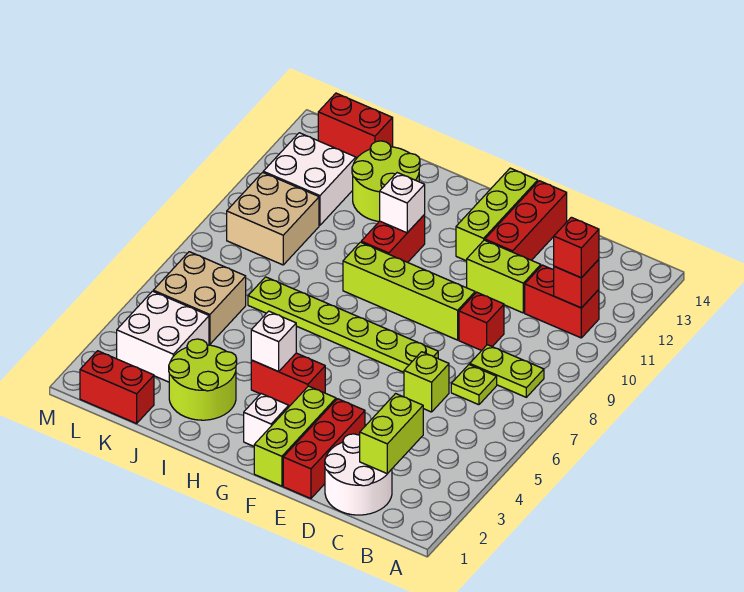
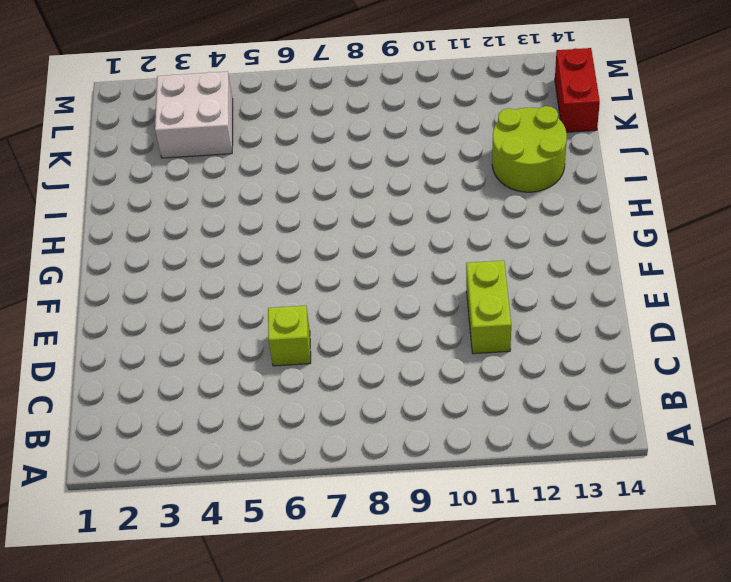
none -> lime 1x2 plate [470,345,544,397]
none -> red 1x2 brick [525,265,599,338]
none -> white 2x2 round brick [325,434,392,515]

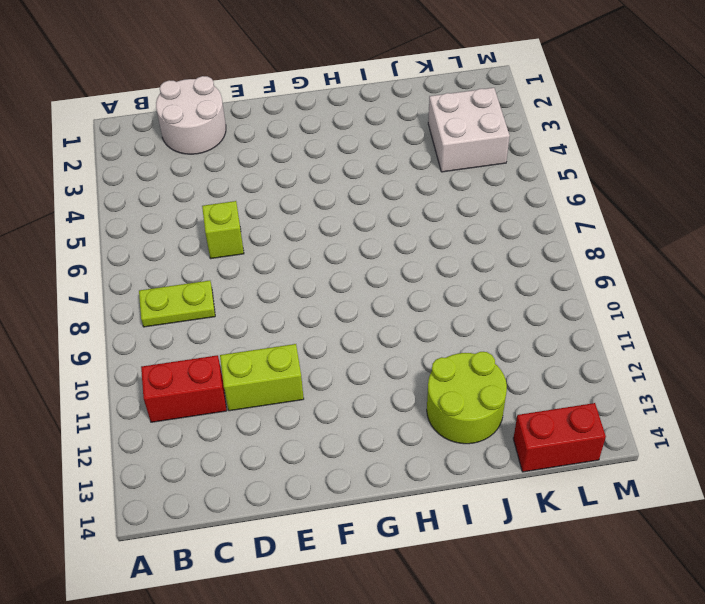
none -> lime 1x1 plate [451,365,497,405]
none -> red 1x1 brick [459,292,504,351]
none -> red 1x3 brick [283,399,365,499]

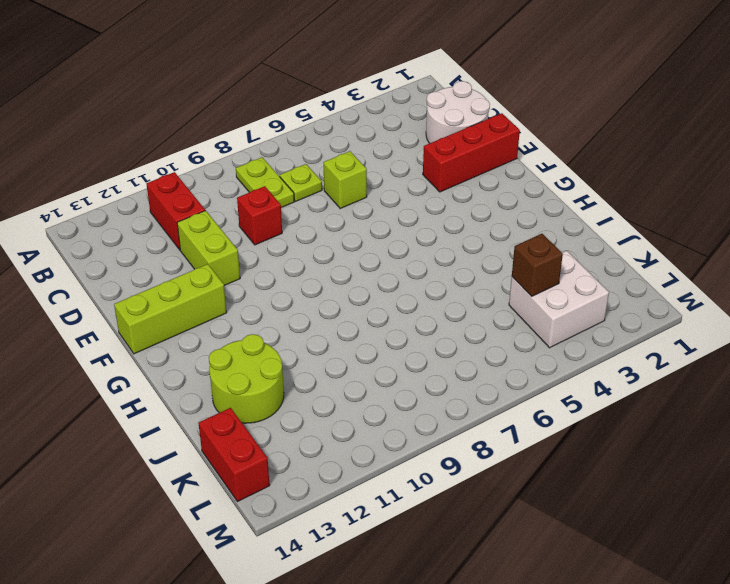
brown 1x1 brick [512,234,563,296] -> none
none -> lime 1x6 plate [248,277,438,372]
none -> lime 1x4 brick [343,242,475,340]
none -> red 1x3 brick [485,181,567,260]

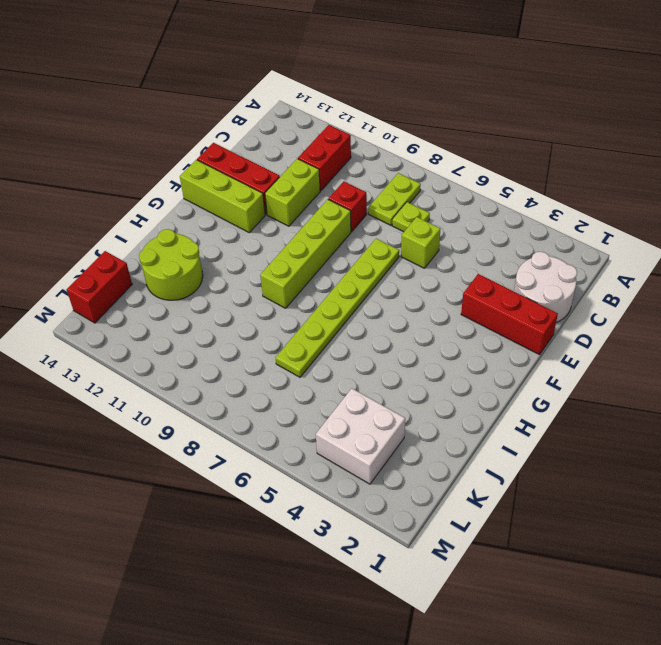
none -> lime 1x3 brick [254,386,336,486]
none -> white 1x1 brick [244,394,289,446]
none -> red 1x2 brick [251,353,325,406]

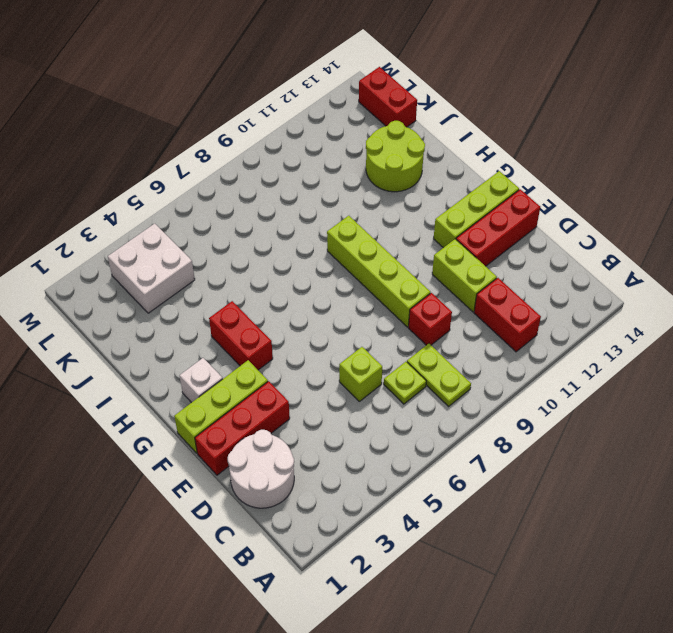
none -> lime 1x6 plate [248,277,438,372]
none -> red 1x2 brick [361,215,425,262]
none -> lime 2x2 round brick [169,339,237,420]

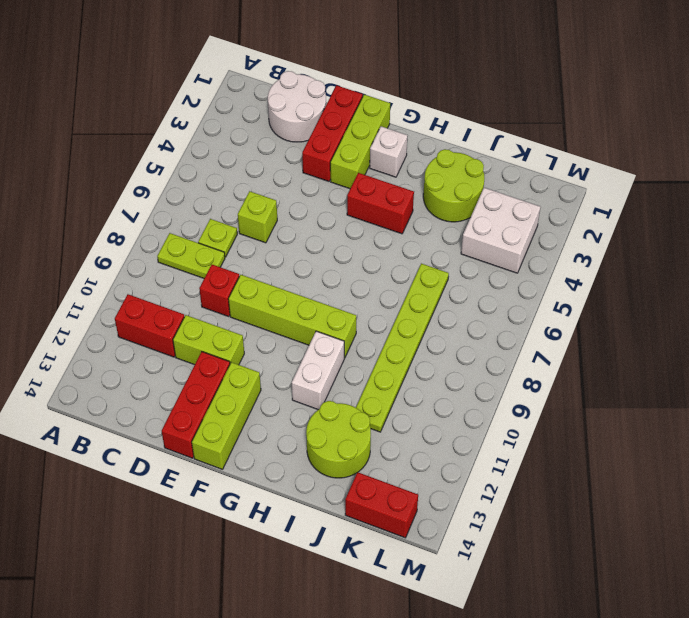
white 1x2 brick [292,331,344,410] -> red 1x2 brick [361,215,425,262]
lime 1x6 plate [356,264,449,432] -> lime 1x6 plate turned to [248,277,438,372]
none -> red 1x2 brick [80,351,154,424]
none -> tan 2x2 brick [153,252,246,344]
none -> tan 2x2 brick [227,172,319,265]

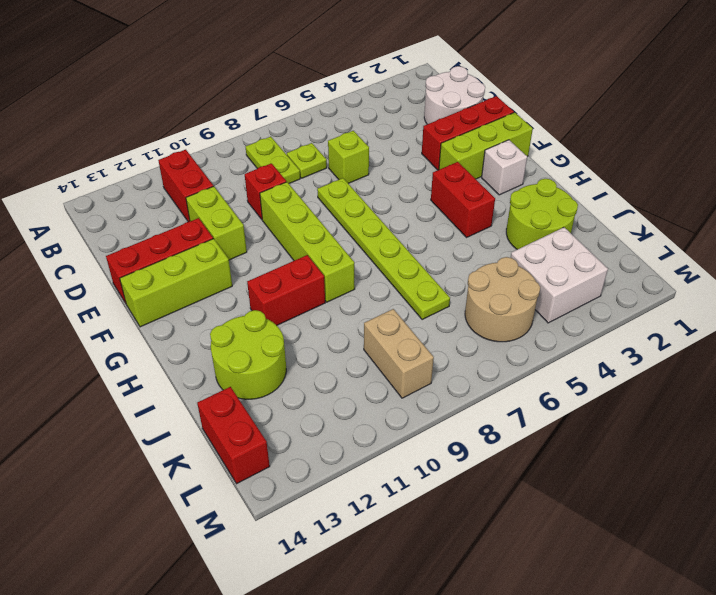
tan 2x2 round brick [465,257,540,342] -> tan 2x2 brick [153,252,246,344]
tan 1x2 brick [364,309,434,398] -> tan 2x2 brick [227,172,319,265]
none -> red 1x2 brick [80,351,154,424]
none -> white 2x2 brick [263,133,356,225]
none -> red 1x1 brick [554,259,599,308]

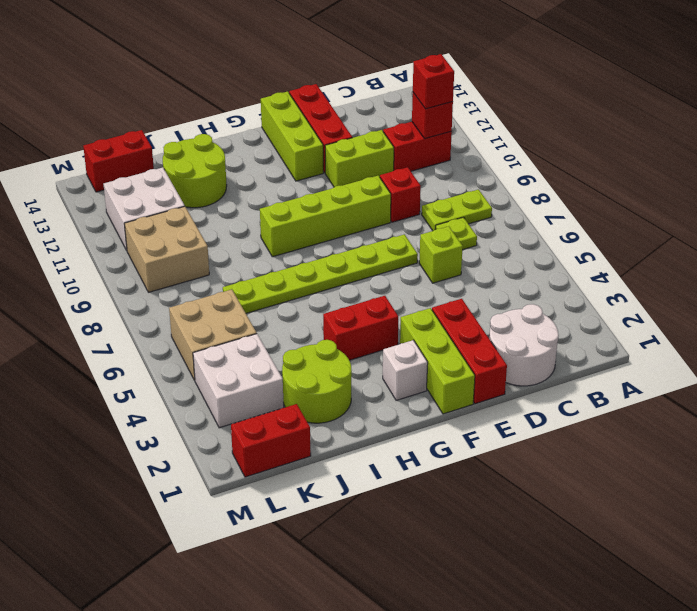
none -> red 1x2 brick [361,215,425,262]
none -> lime 1x2 brick [360,394,423,474]
none -> white 1x1 brick [251,311,296,372]

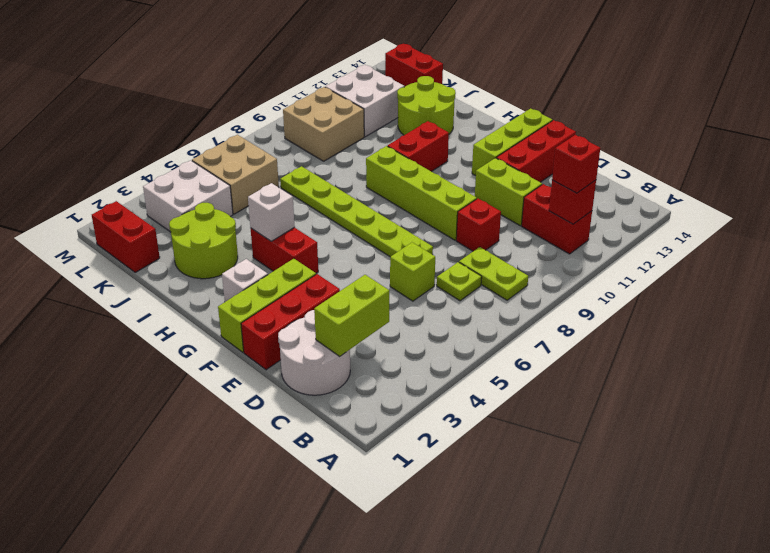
none -> white 1x1 brick [380,173,425,233]

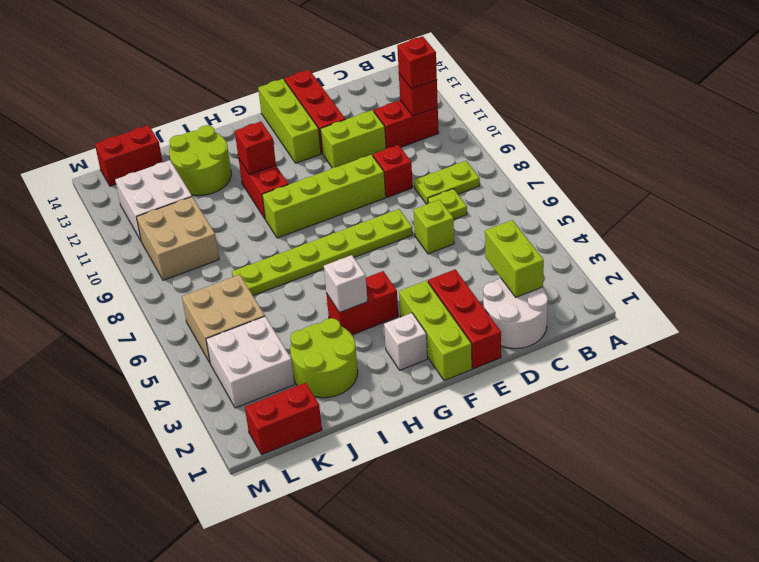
red 1x1 brick [234,122,276,175] -> white 1x1 brick [380,173,425,233]

